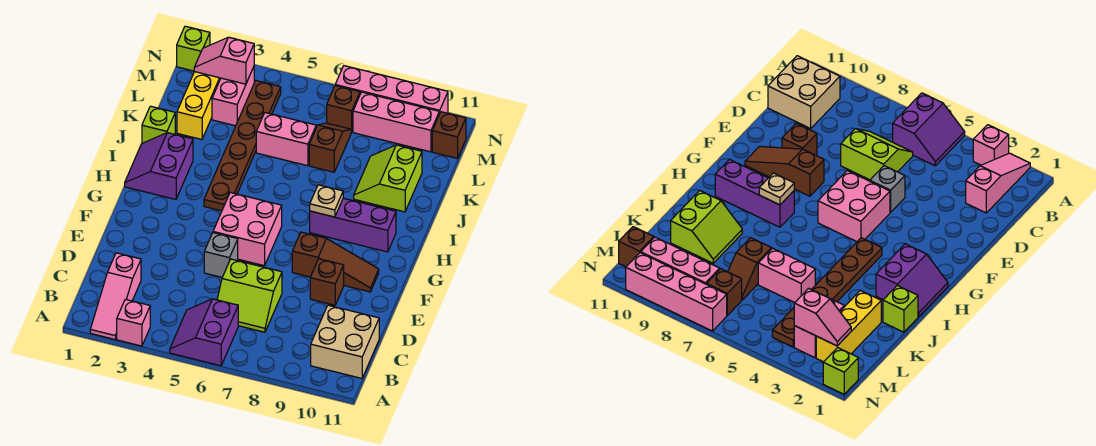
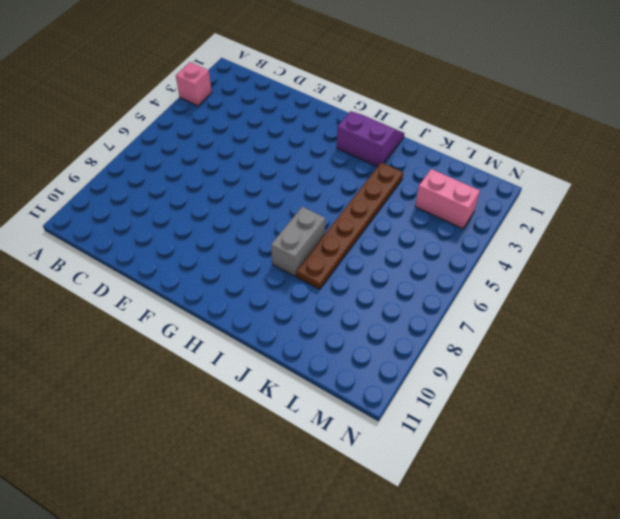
grey 1x2 brick [271,207,325,276] -> none
brown 1x6 plate [296,162,403,289] -> brown 1x6 plate turned to [204,81,281,211]
none -> pink 1x3 slope [90,253,141,339]
none -> purple 2x2 slope [170,299,238,366]
none -> tan 2x2 brick [311,305,379,378]

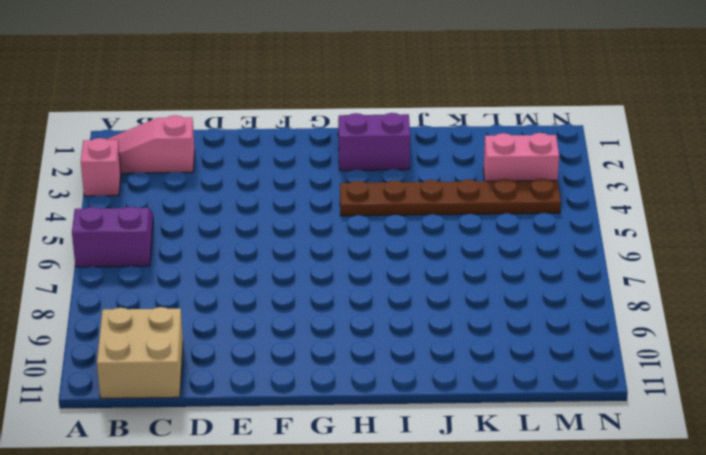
none -> lime 2x2 slope [217,259,282,332]
none -> grey 1x1 brick [204,233,238,277]
none -> brown 1x1 brick [310,259,344,305]

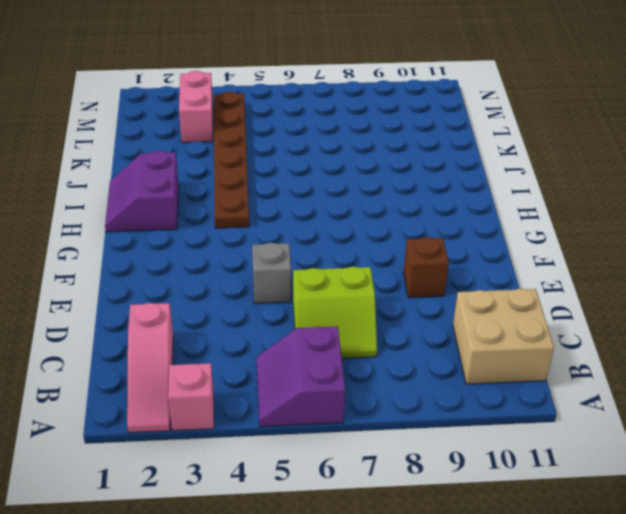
none -> pink 2x2 brick [213,193,282,266]
none -> brown 1x3 slope [292,232,379,292]
none -> purple 1x3 brick [310,198,396,252]

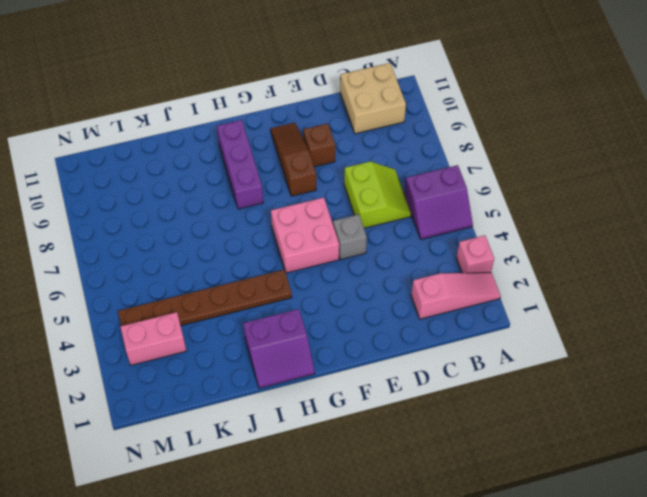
none -> lime 1x1 brick [142,106,175,143]
none -> lime 2x2 slope [354,145,422,212]
none -> yellow 1x3 brick [177,72,221,139]

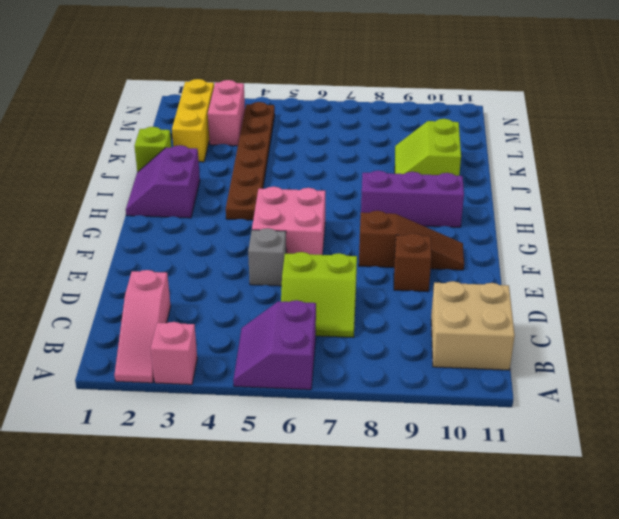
none -> pink 1x2 brick [256,113,316,166]
none -> brown 1x2 slope [309,123,351,172]
none -> brown 1x1 brick [327,86,360,132]

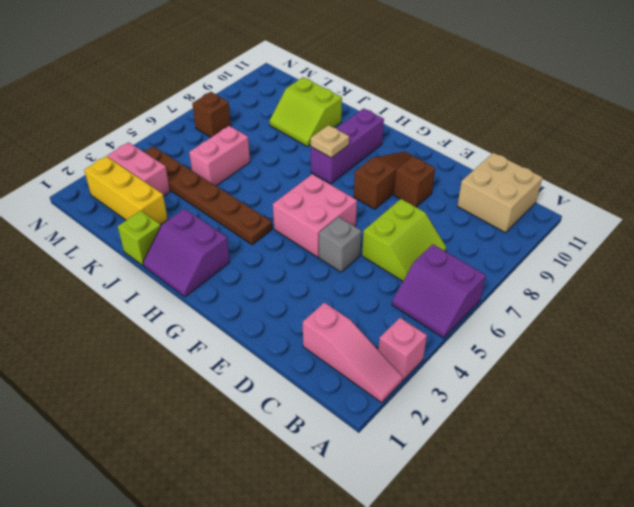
none -> brown 1x2 slope [309,123,351,172]
none -> pink 1x3 brick [353,92,439,152]
none -> brown 1x1 brick [432,112,466,158]

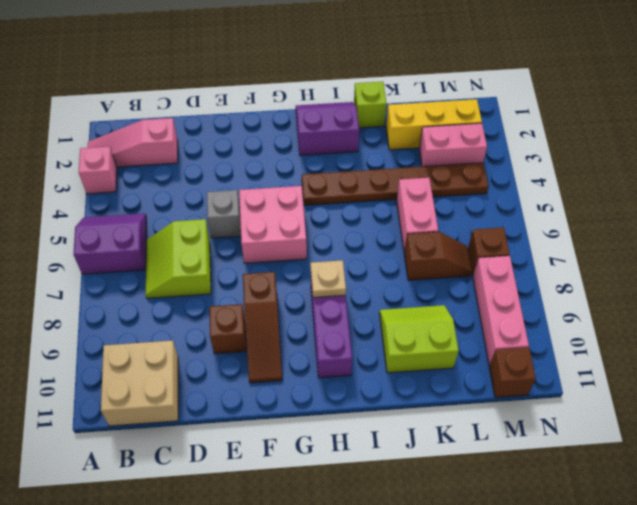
none -> lime 1x1 brick [177,26,210,71]
none -> pink 1x4 brick [335,66,448,114]
none -> pink 1x2 slope [194,37,254,84]

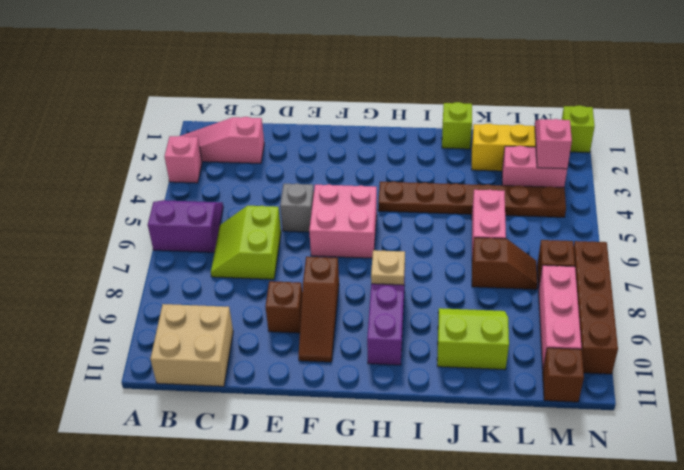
brown 1x4 brick [574,241,618,374] -> pink 1x4 brick [335,66,448,114]
none -> purple 2x2 slope [125,133,193,199]

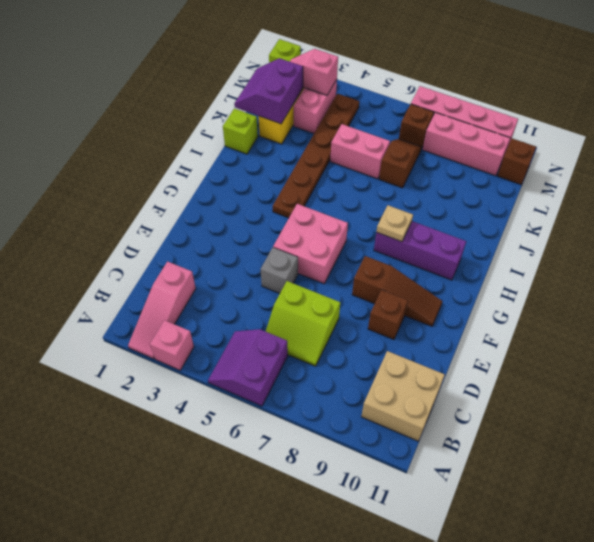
purple 2x2 slope [234,58,303,124] -> purple 2x2 slope moved to [125,133,193,199]
none -> lime 2x2 slope [354,145,422,212]

